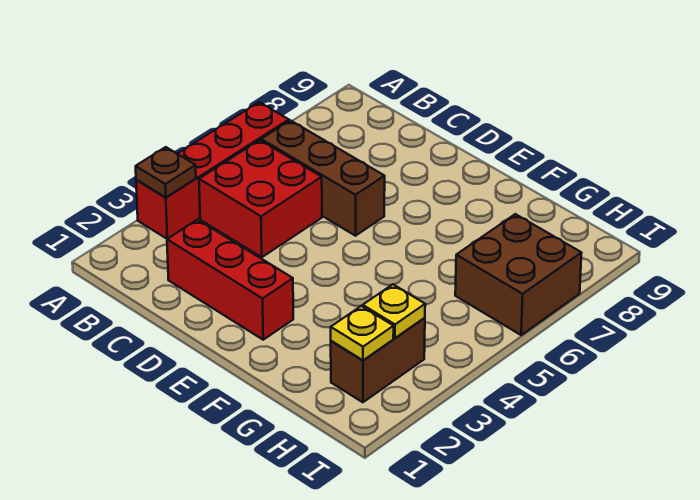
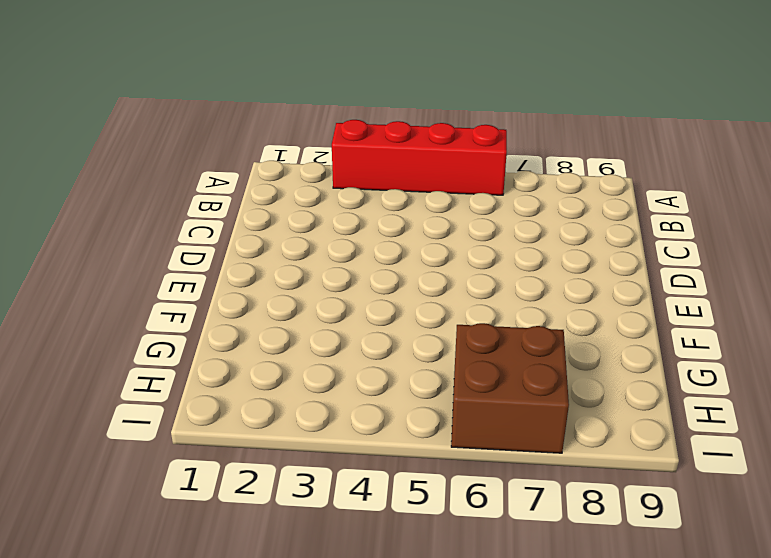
none -> red 2x2 brick [199,140,322,257]
none -> brown 1x3 brick [261,120,385,236]

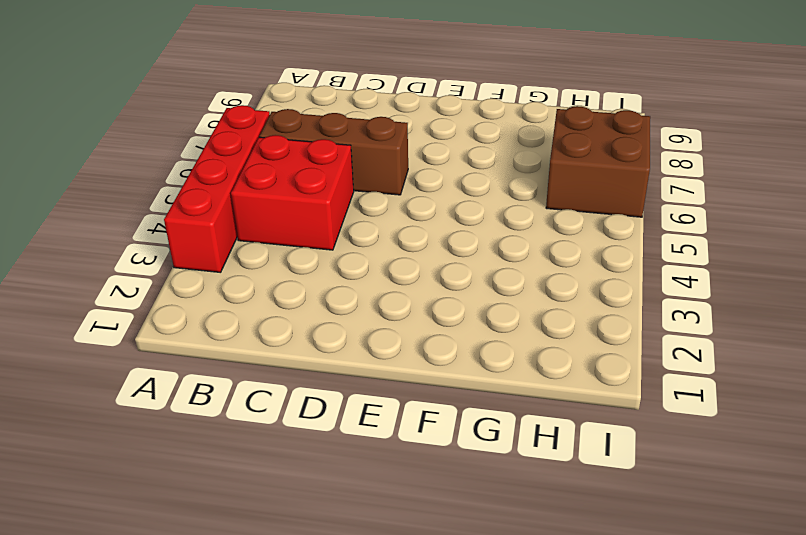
none -> red 1x3 brick [167,219,293,340]
none -> brown 1x2 brick [331,318,425,402]

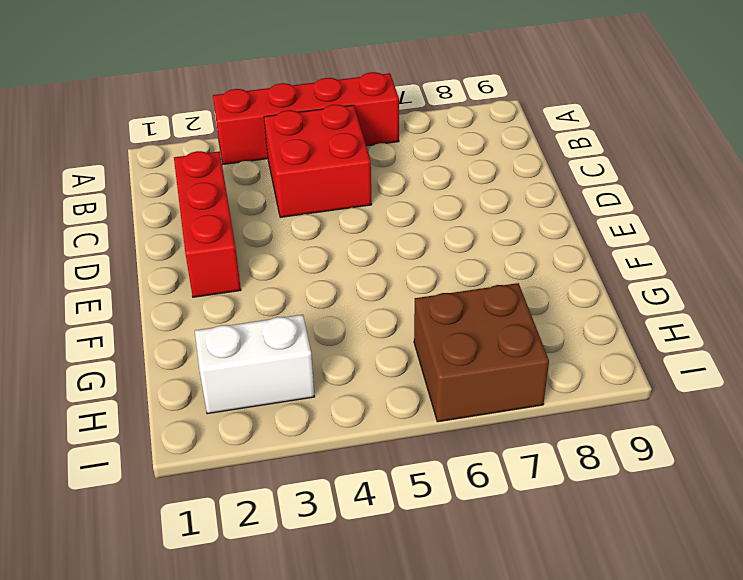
white 1x2 brick [195,315,315,414] -> brown 1x2 brick [331,318,425,402]
none -> brown 1x3 brick [261,120,385,236]
none -> brown 1x1 plate [136,147,196,197]

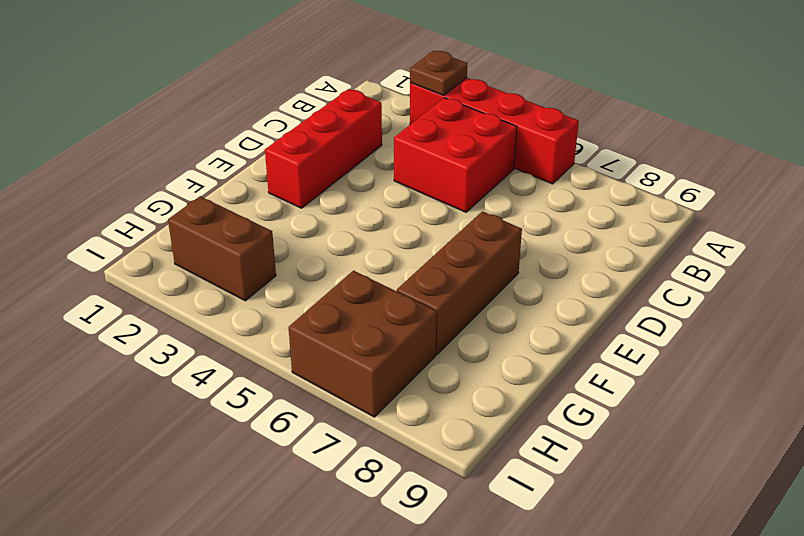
brown 1x3 brick [397,211,522,355] -> brown 1x3 brick moved to [261,120,385,236]
none -> yellow 1x1 plate [331,306,394,360]
none -> yellow 1x1 plate [363,284,425,338]

